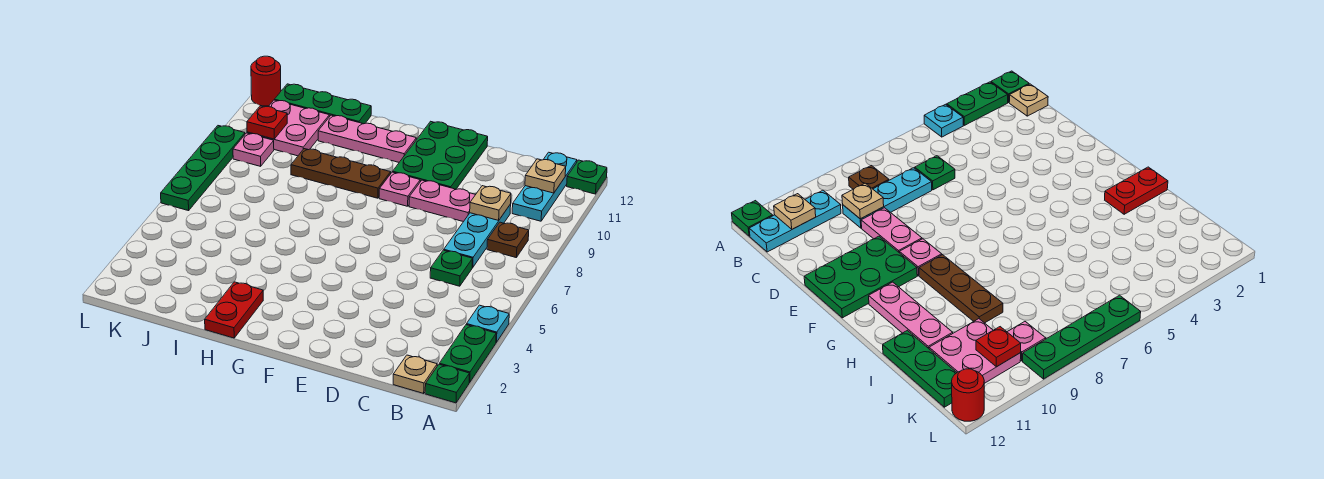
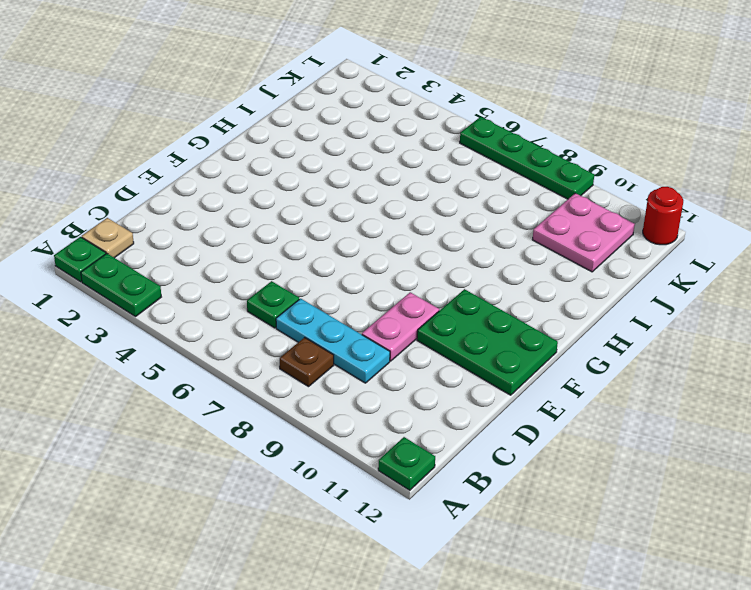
none -> cyan 1x1 plate [467,305,509,342]
none -> cyan 1x3 plate [512,152,577,221]
none -> pink 1x1 plate [379,172,420,206]

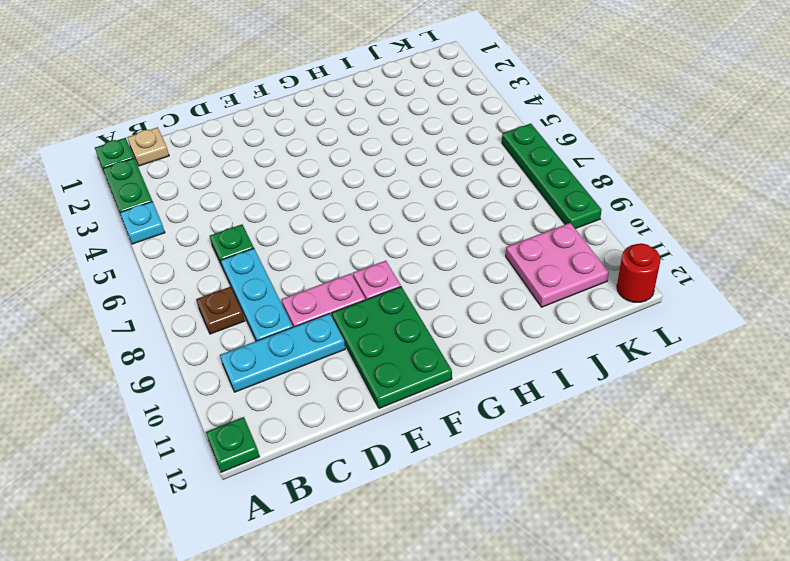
cyan 1x3 plate [220,314,345,392] -> cyan 1x3 plate turned to [512,152,577,221]
none -> brown 1x3 plate [291,149,391,198]
none -> pink 1x3 plate [318,115,416,162]
none -> red 1x2 plate [205,282,263,338]

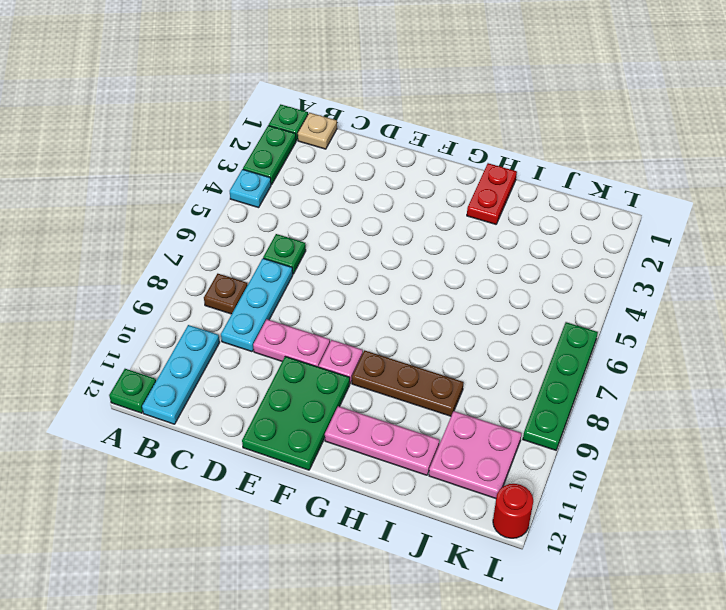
none -> green 1x3 plate [274,84,371,124]
none -> pink 1x1 plate [233,133,274,166]
none -> tan 1x1 plate [525,159,566,193]

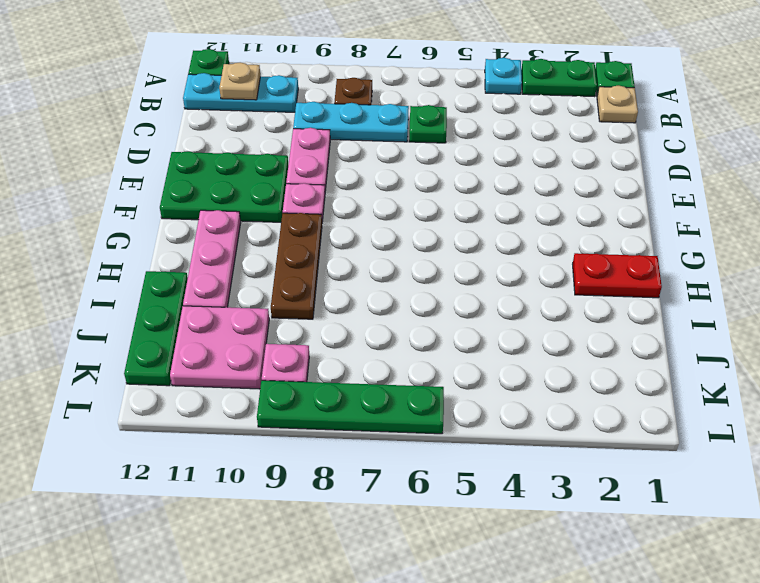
none -> red 1x1 round brick [251,56,281,106]
none -> tan 1x1 plate [470,186,511,220]
none -> red 1x1 plate [247,106,287,139]

